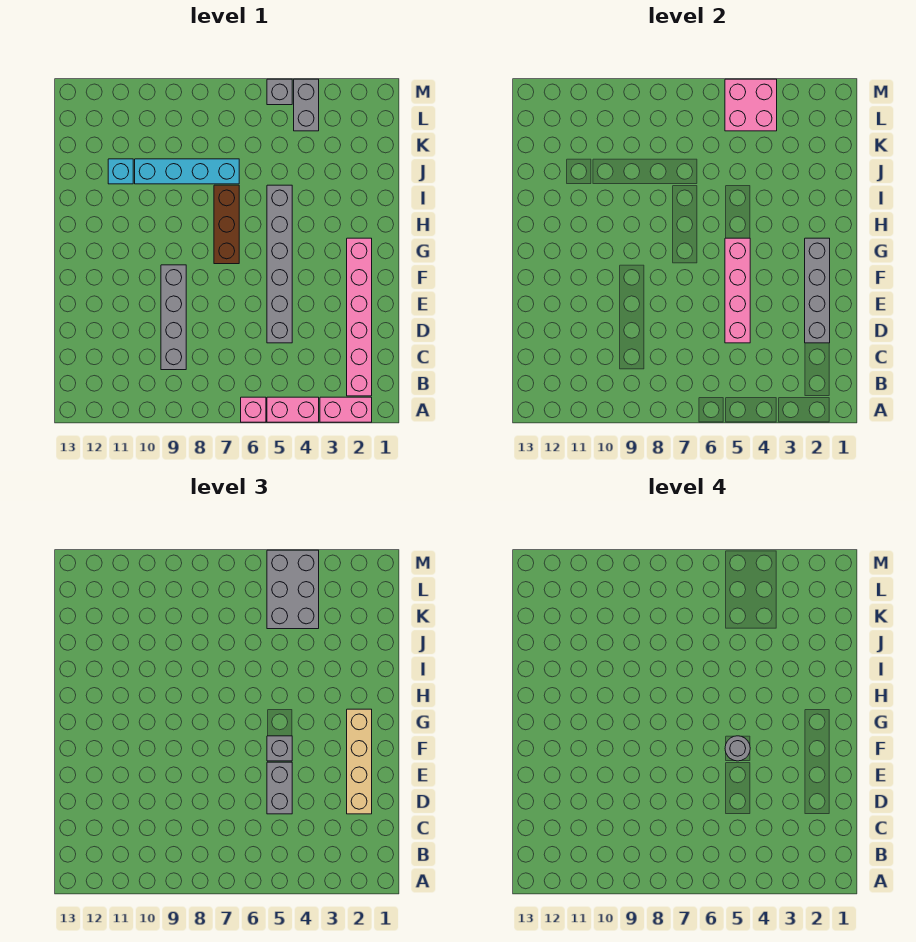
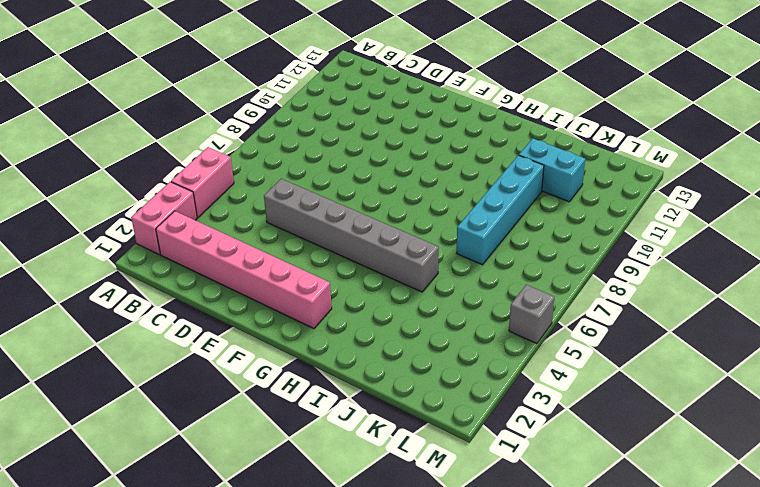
cyan 1x2 brick [519,138,585,202] -> cyan 1x1 brick [108,159,133,184]
none -> pink 1x1 brick [241,397,266,422]
none -> grey 1x4 brick [161,265,186,370]
none -> brown 1x3 brick [214,185,239,264]

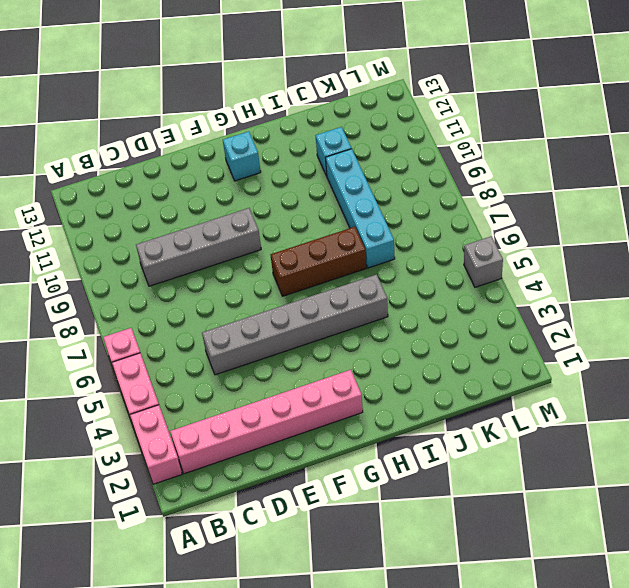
cyan 1x1 brick [223,131,261,181] -> none
none -> grey 1x2 brick [294,79,319,131]
none -> grey 1x4 brick [805,238,830,343]
none -> pink 1x4 brick [725,238,750,343]

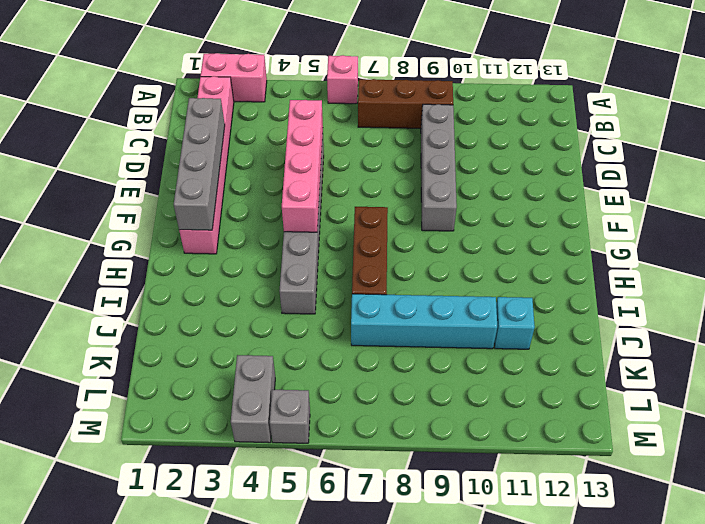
brown 1x3 brick [358,79,453,128] -> none
none -> pink 1x2 brick [267,397,319,422]
none -> pink 2x2 brick [725,79,777,131]
none -> tan 1x4 brick [347,709,372,814]

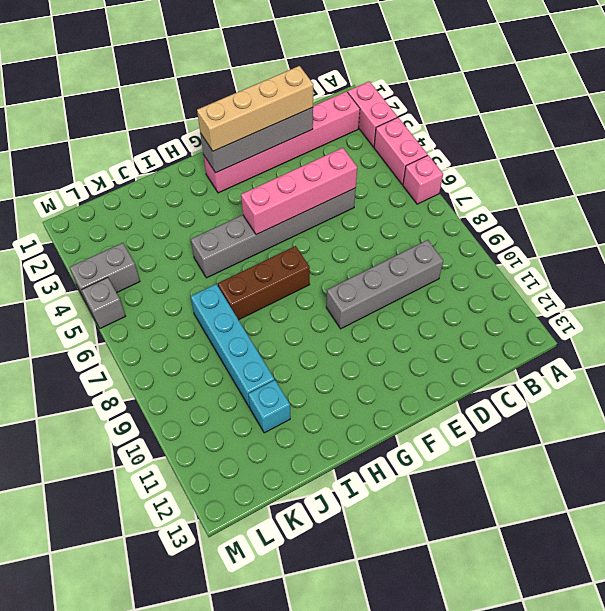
none -> pink 2x2 brick [725,79,777,131]
none -> grey 1x2 brick [267,762,292,814]
none -> grey 1x1 brick [267,736,292,761]

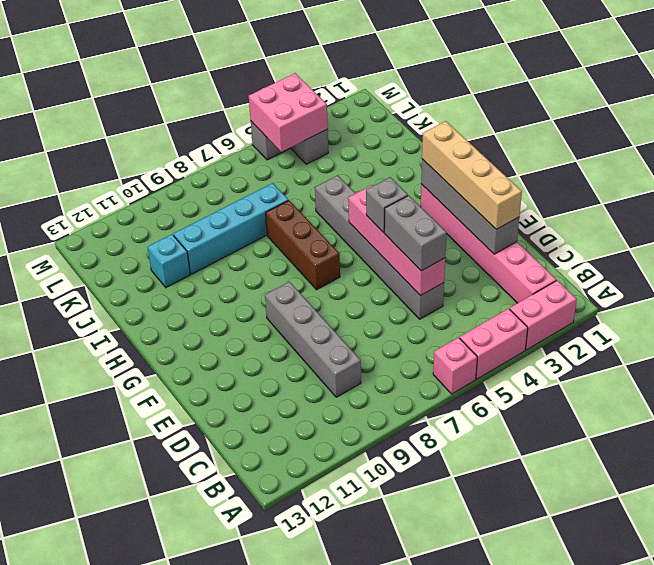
none -> grey 2x3 brick [267,550,319,629]
none -> grey 1x1 round brick [725,736,750,761]

